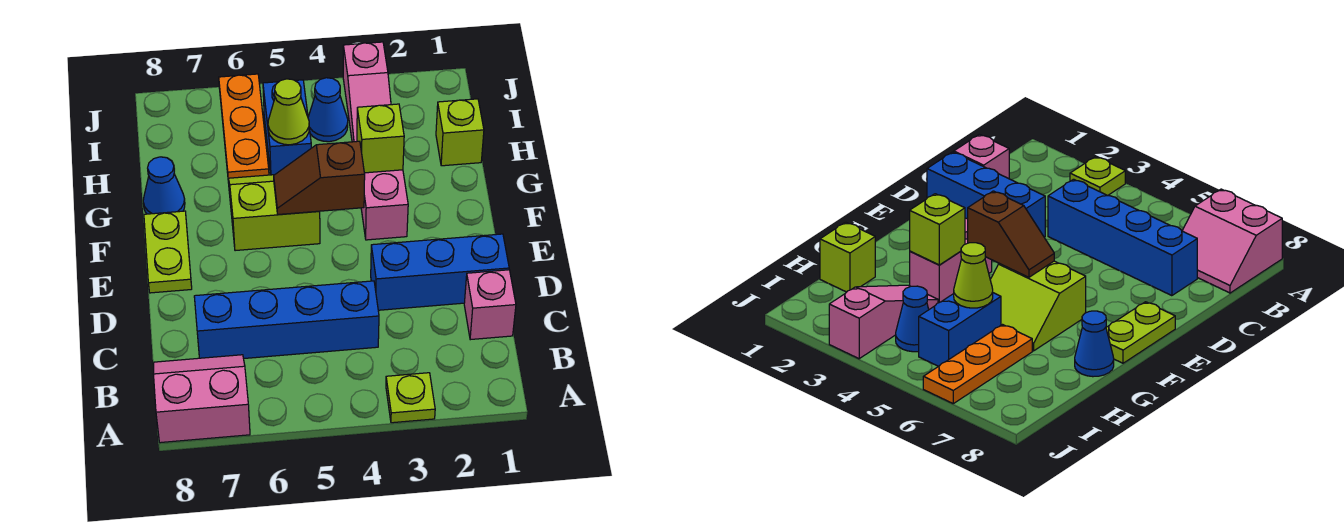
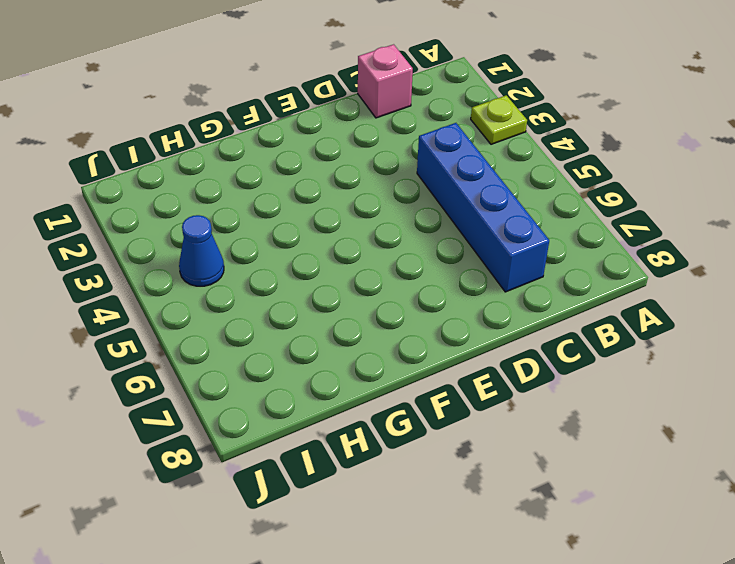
none -> pink 2x2 slope [153,355,250,443]
none -> blue 1x3 brick [371,234,509,310]
none -> lime 1x2 plate [144,211,192,293]

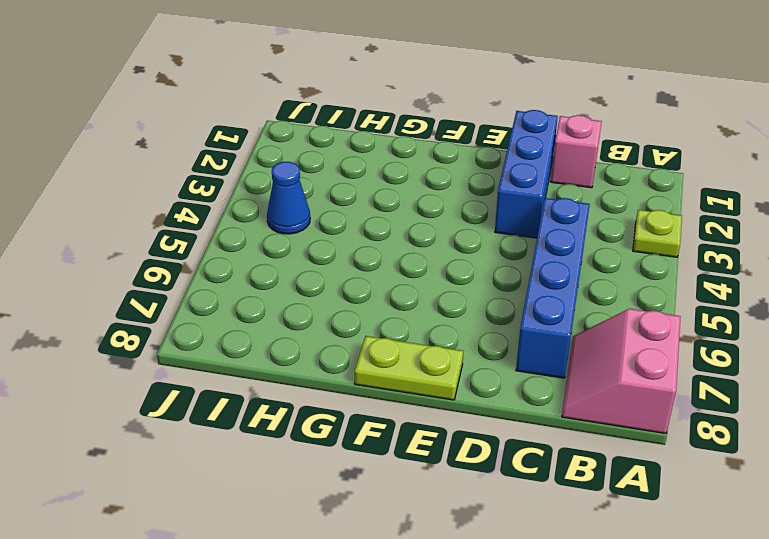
none -> pink 1x2 brick [361,170,408,240]
none -> lime 2x2 slope [228,175,320,251]
none -> blue 1x1 cone [143,157,185,214]

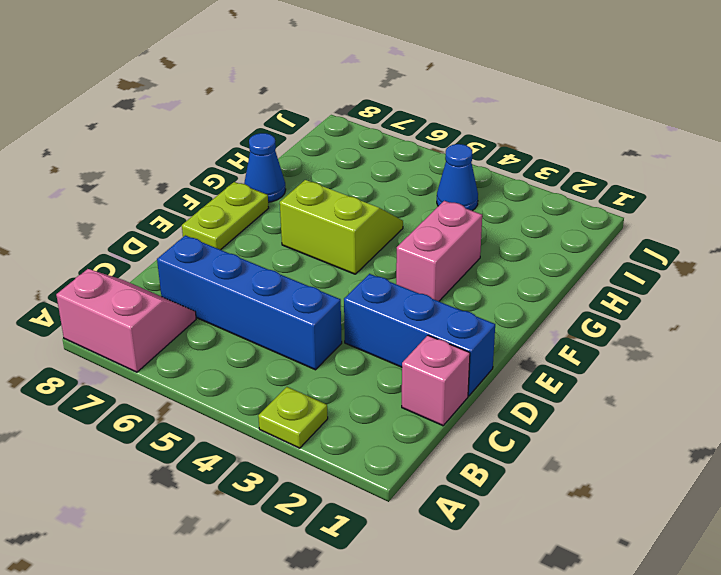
none -> lime 1x1 brick [436,99,484,166]
none -> pink 1x3 slope [343,42,391,142]
none -> blue 1x2 brick [263,80,311,175]

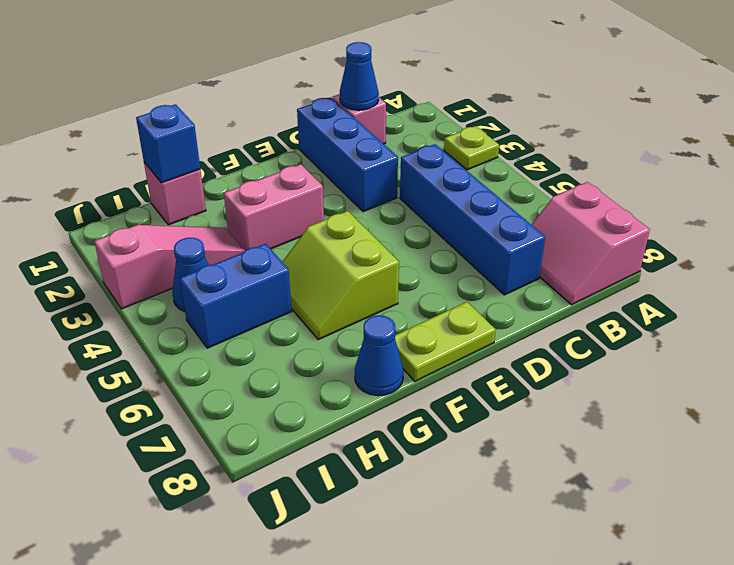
blue 1x1 cone [340,42,379,110] -> none
pink 1x1 brick [144,163,206,225] -> lime 1x1 brick [436,99,484,166]
blue 1x1 brick [136,104,200,183] -> none
none -> orange 1x3 plate [219,74,269,178]
none -> brown 1x2 slope [274,141,365,215]
none -> lime 1x1 brick [357,104,404,173]

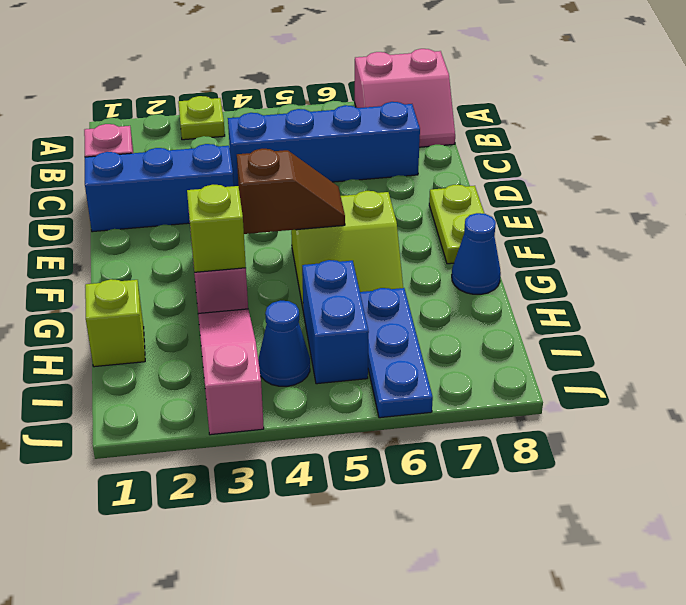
blue 1x3 plate [360,288,433,418] -> orange 1x3 plate [219,74,269,178]
none -> lime 1x1 cone [268,79,309,145]

